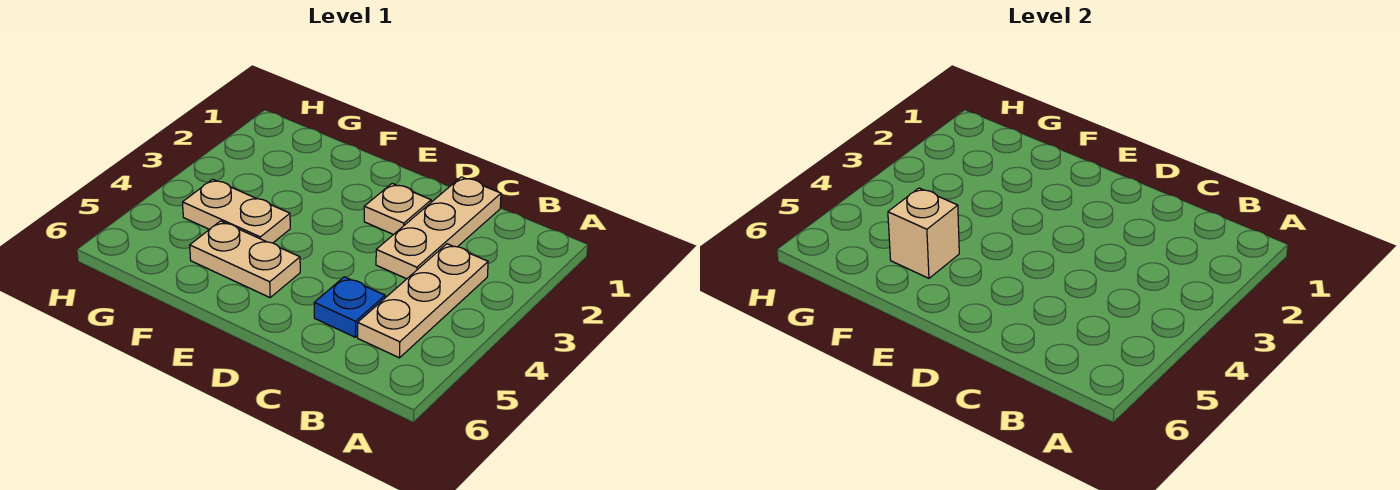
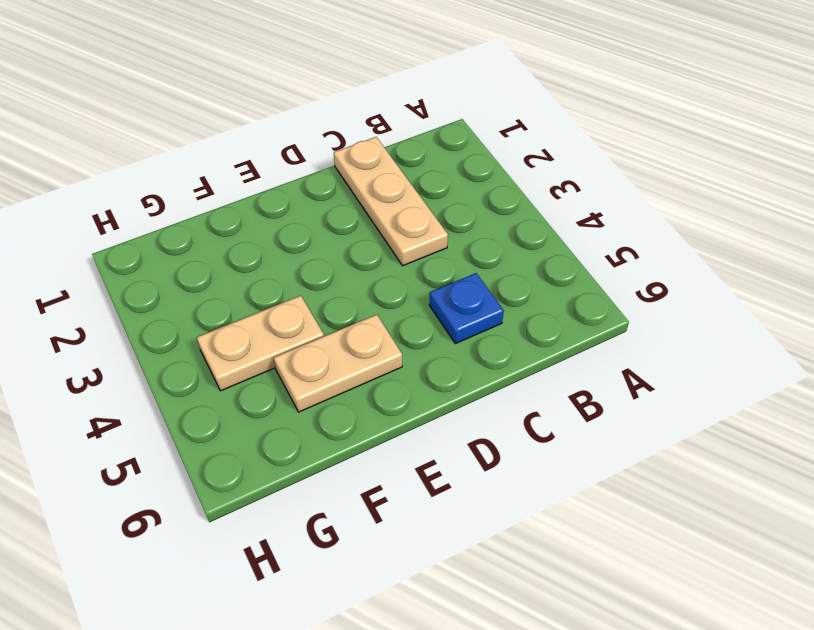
none -> tan 1x3 plate [358,244,488,358]
none -> tan 1x1 plate [364,183,431,235]

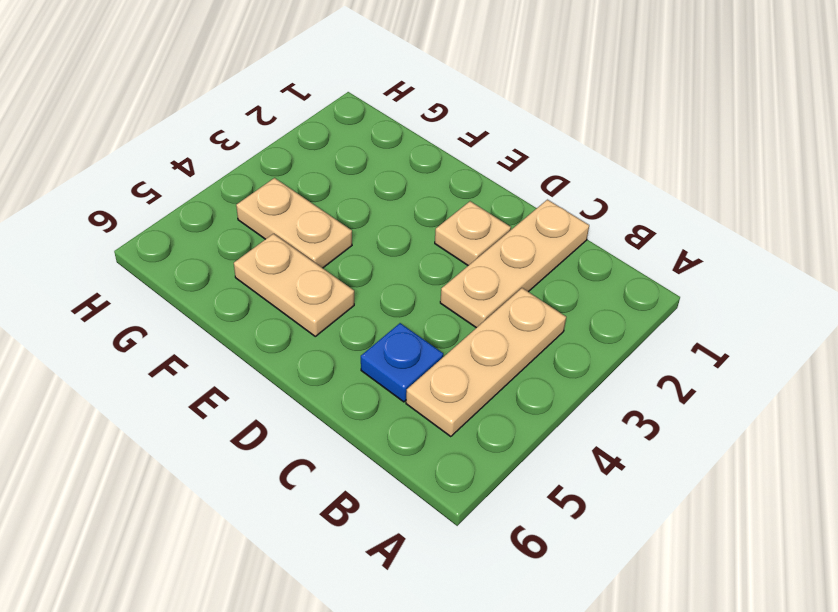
none -> tan 1x1 brick [888,188,959,278]

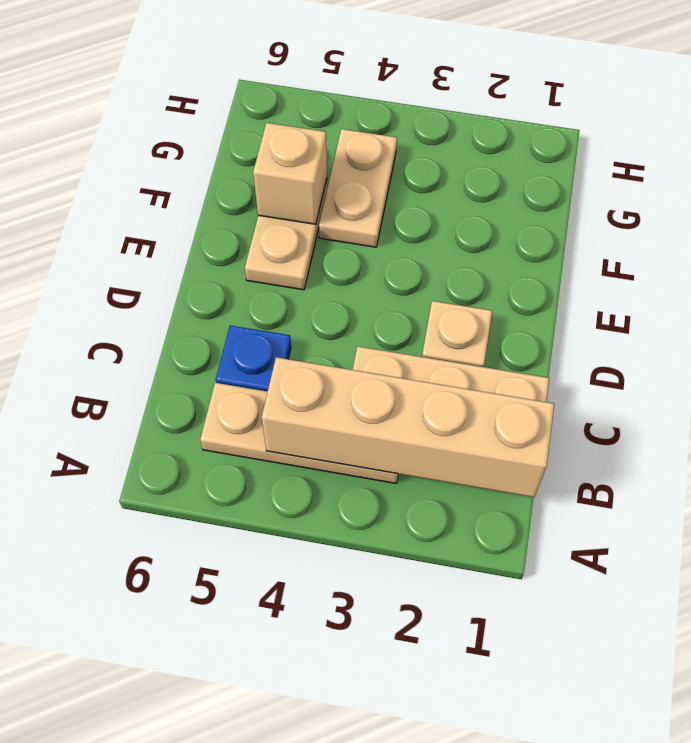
tan 1x4 brick [262,357,554,497] -> none

